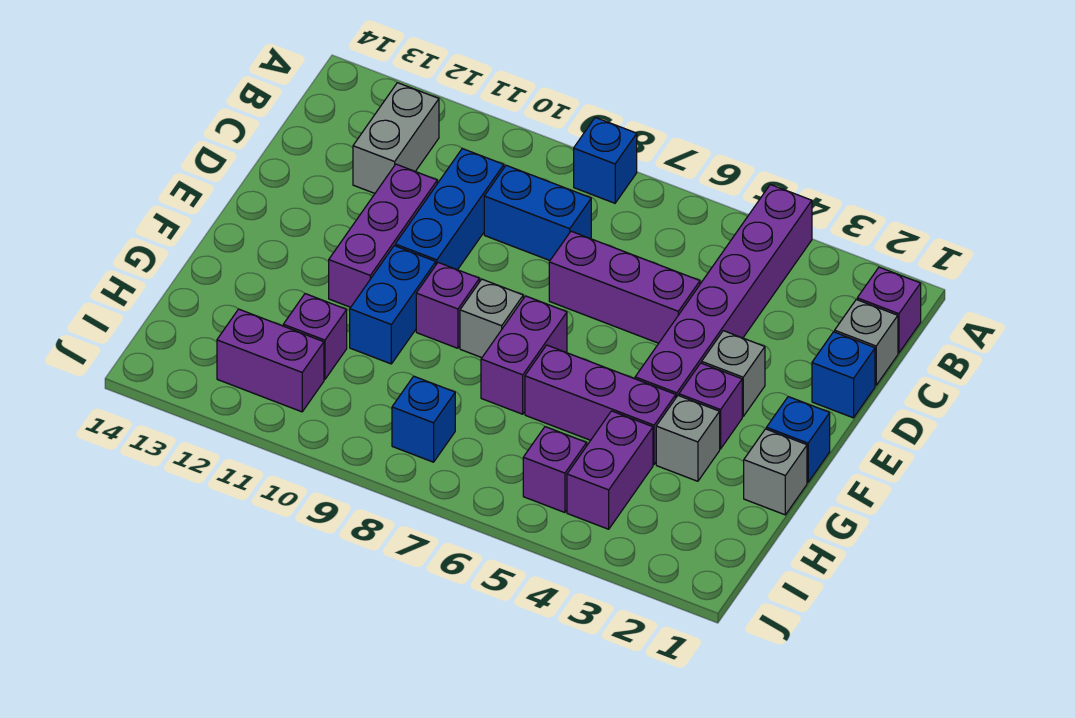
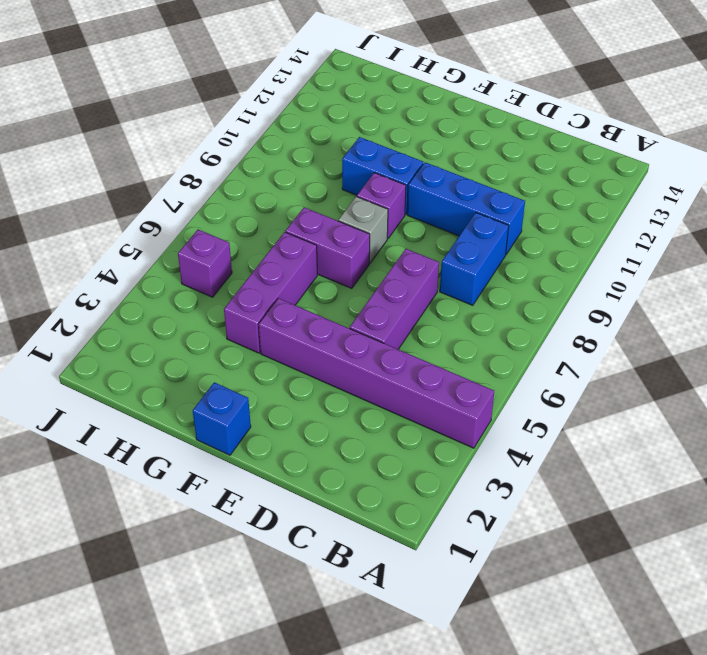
none -> blue 1x1 brick [574,117,637,203]
none -> purple 1x1 brick [857,267,921,353]
none -> grey 1x2 brick [353,83,439,193]

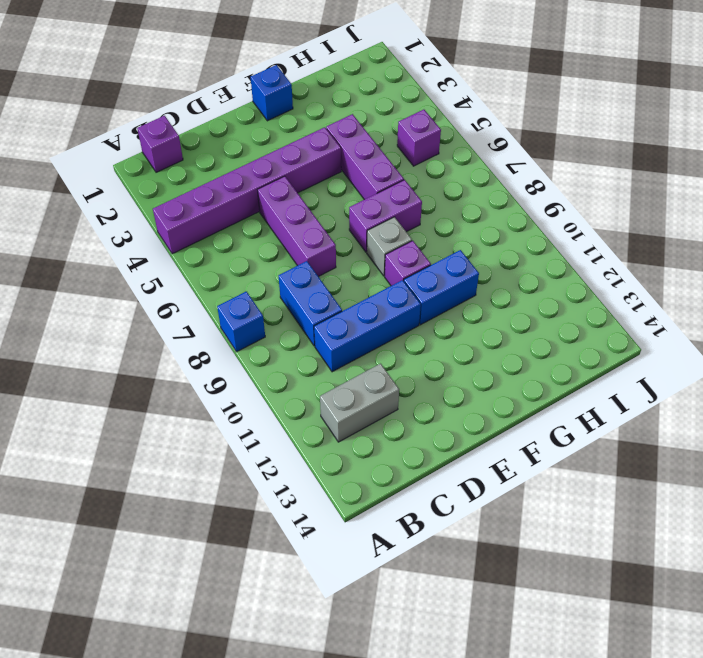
none -> grey 1x1 brick [835,300,898,385]
none -> blue 1x1 brick [812,332,875,418]
none -> purple 1x3 brick [329,164,437,307]

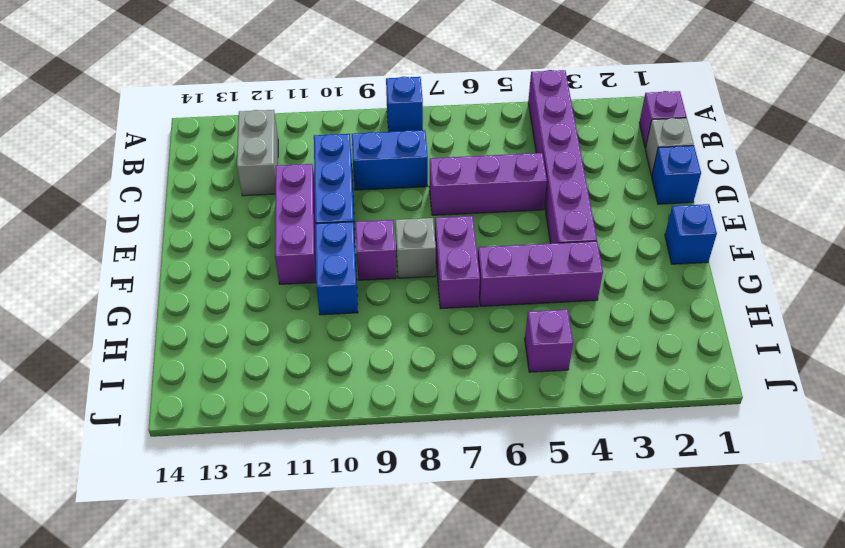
none -> grey 1x1 brick [702,331,765,416]
none -> purple 1x1 brick [679,363,742,449]
none -> grey 1x1 brick [744,429,807,515]

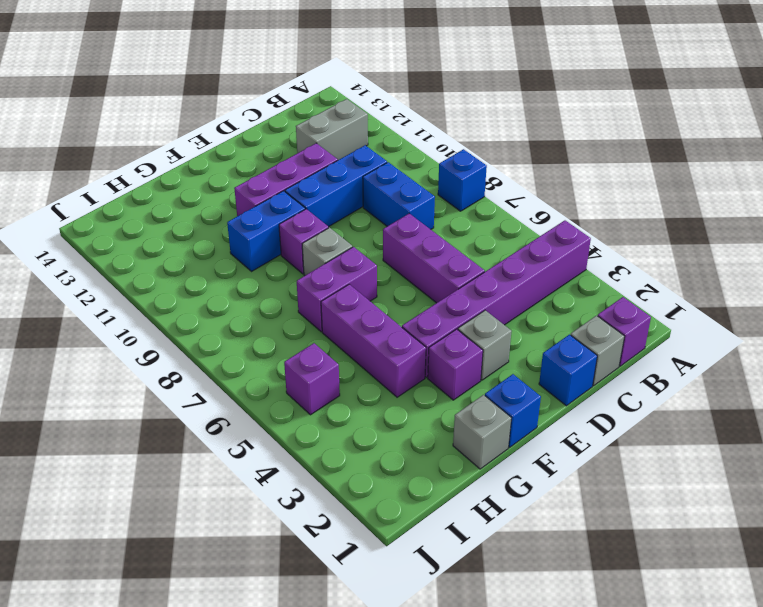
none -> grey 1x1 brick [656,396,720,481]
none -> purple 1x2 brick [567,411,653,529]
none -> purple 1x1 brick [283,294,347,380]

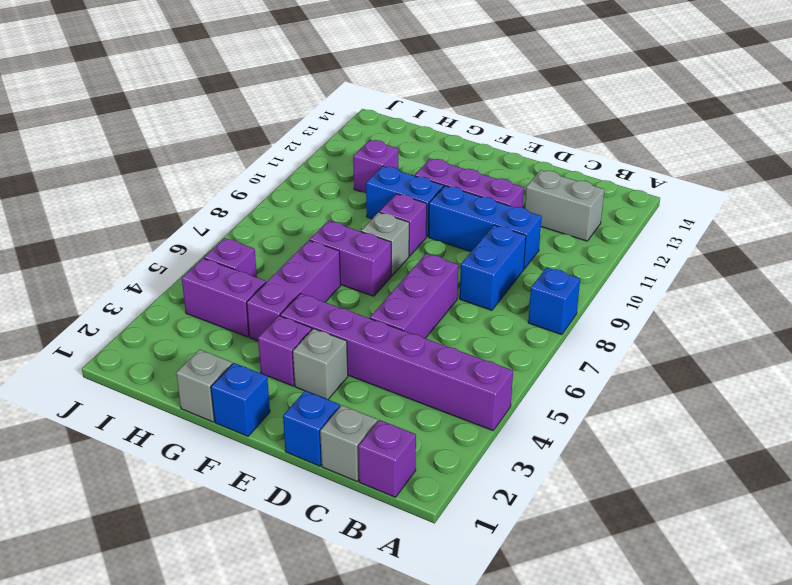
none -> grey 1x1 brick [656,396,720,481]
none -> blue 1x1 brick [392,376,455,462]
none -> purple 1x2 brick [217,309,324,412]

